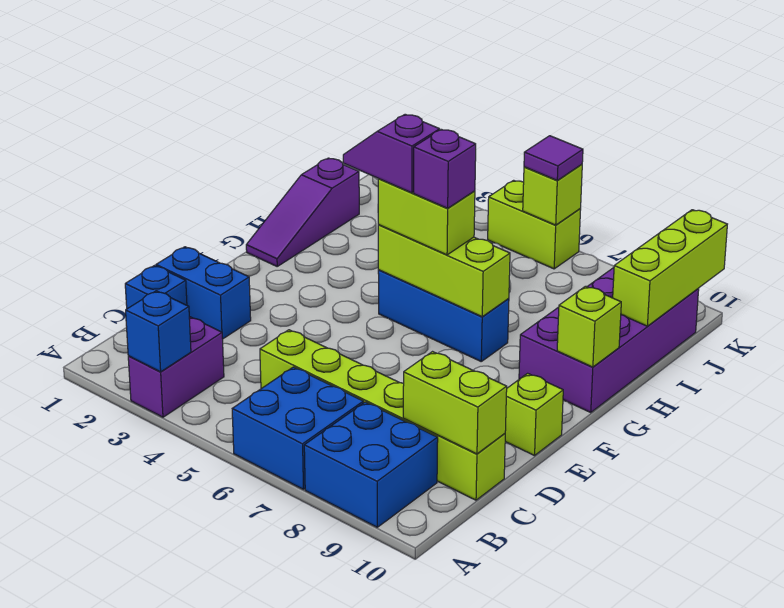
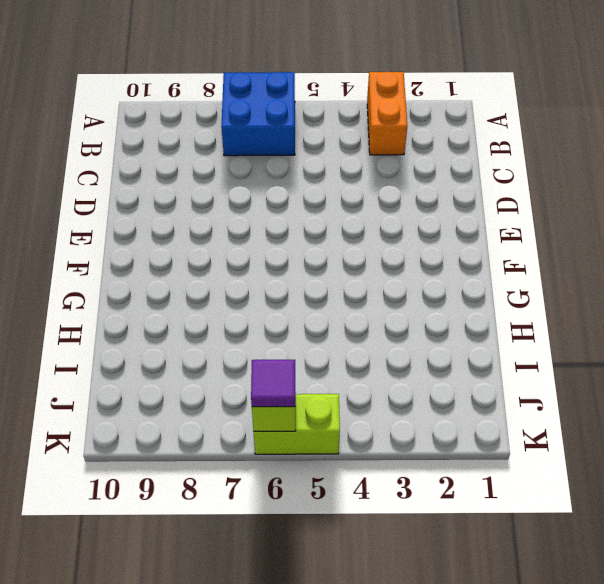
orange 1x2 brick [367,72,407,155] -> purple 1x2 brick [128,317,224,417]
none -> blue 2x2 brick [304,402,438,527]
none -> blue 1x1 brick [125,265,187,309]
none -> lime 1x6 brick [260,330,505,500]

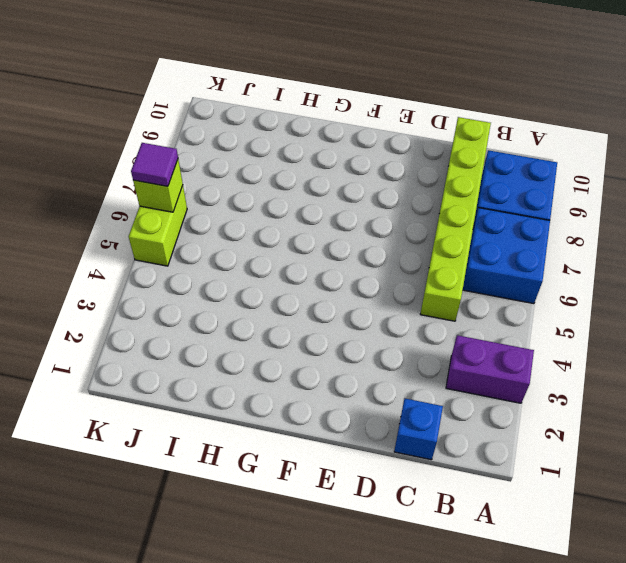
none -> blue 1x2 brick [156,247,251,339]
none -> lime 1x1 brick [505,373,563,456]
none -> purple 1x3 slope [246,158,359,266]

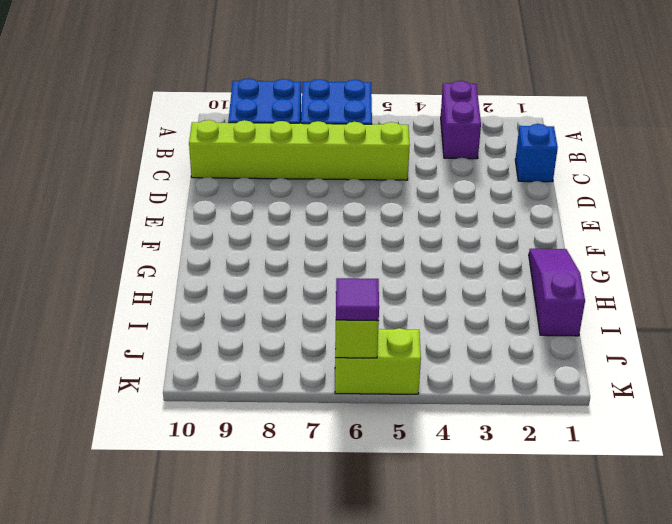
none -> blue 1x2 brick [156,247,251,339]
none -> lime 1x1 brick [505,373,563,456]
none -> blue 1x3 brick [378,270,509,361]

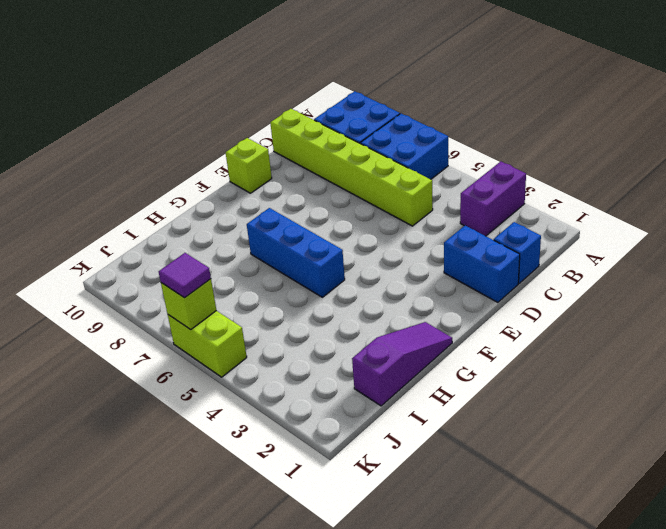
none -> purple 2x4 brick [519,268,699,413]
none -> blue 1x1 brick [126,291,191,372]
none -> lime 1x2 brick [403,352,507,454]

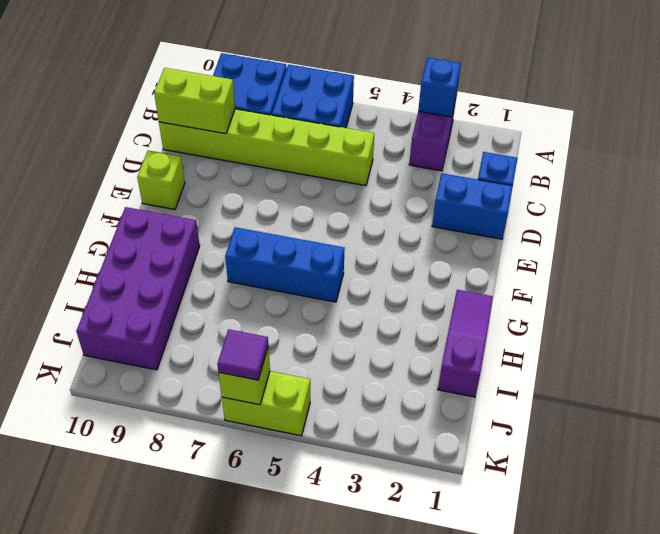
none -> lime 1x3 brick [378,225,510,317]
none -> lime 1x1 brick [557,286,621,367]
none -> lime 1x3 brick [613,210,727,326]

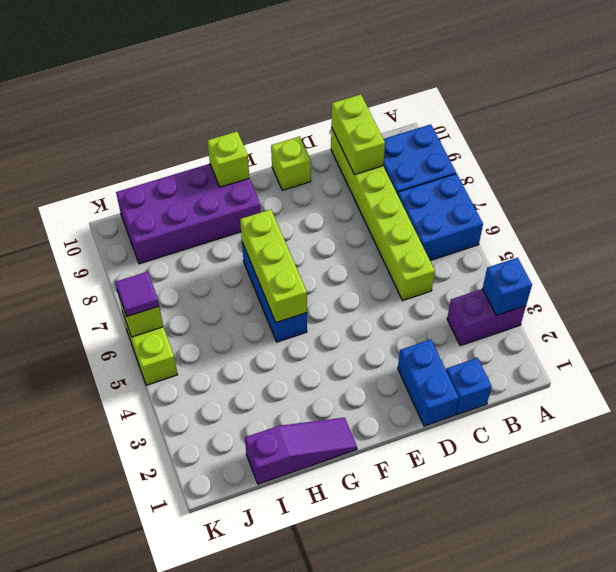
none -> lime 1x3 brick [613,210,727,326]
none -> lime 1x2 brick [378,179,475,255]
none -> purple 1x2 slope [343,114,440,193]

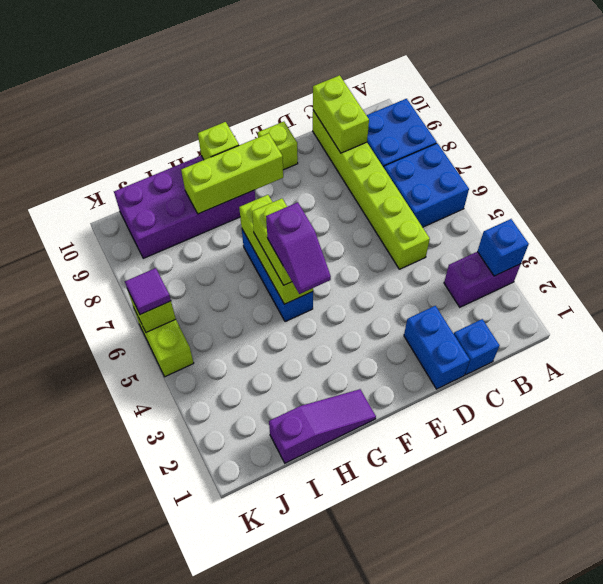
lime 1x3 brick [181,133,283,214] -> lime 1x3 brick moved to [613,210,727,326]
none -> purple 1x1 brick [414,130,476,208]

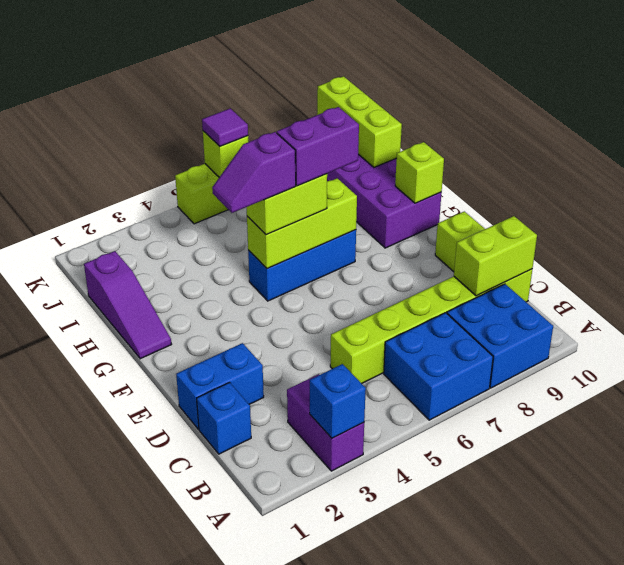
purple 1x2 brick [277,107,359,186] -> purple 1x1 brick [414,130,476,208]

